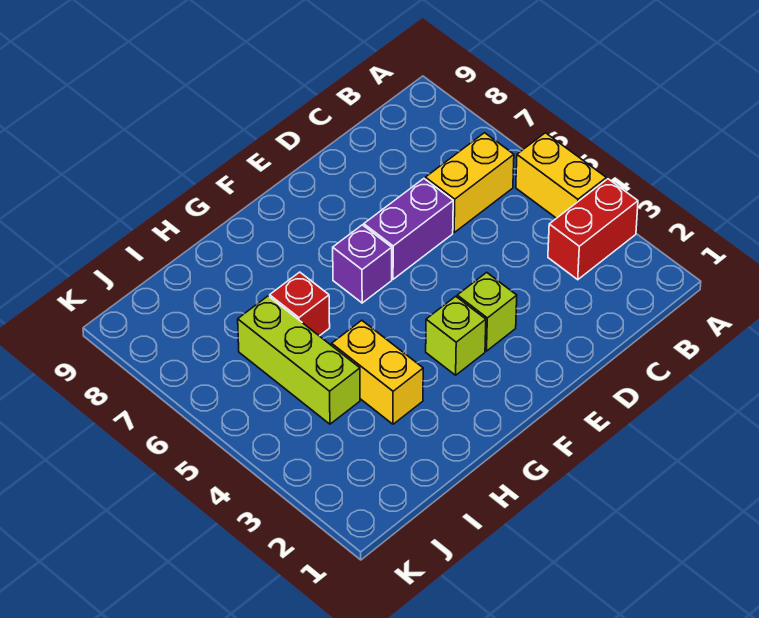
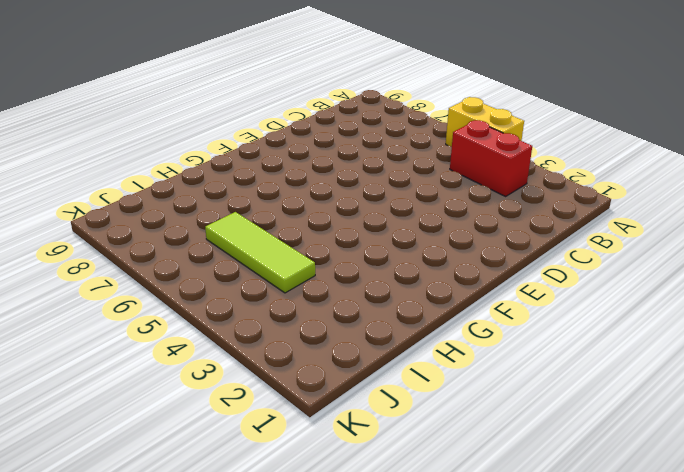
red 1x2 brick [450,120,532,196] -> red 1x2 brick turned to [548,179,638,280]
lime 1x3 tile [205,212,315,293] -> lime 1x3 brick [238,296,360,424]
none -> yellow 1x2 brick [425,133,514,233]
none -> purple 1x2 brick [364,179,453,279]

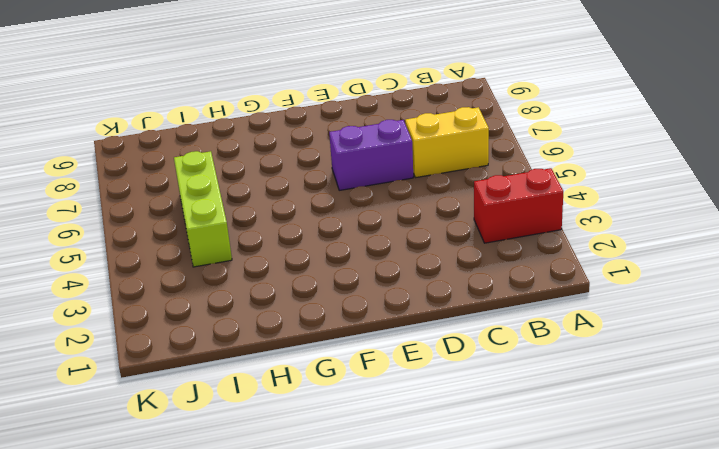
none -> yellow 1x2 brick [516,133,606,218]
none -> lime 1x1 brick [457,272,517,351]

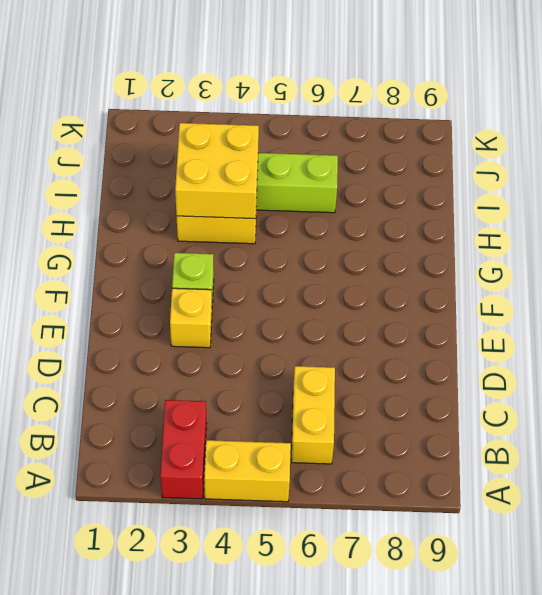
yellow 1x1 brick [170,288,212,348] -> lime 1x1 brick [457,272,517,351]
yellow 2x2 brick [175,123,259,219] -> none
none -> purple 1x2 brick [364,179,453,279]
none -> purple 1x1 brick [333,225,392,303]

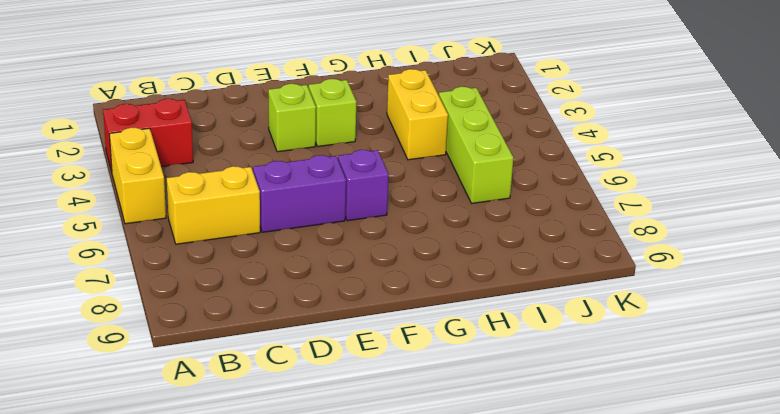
none -> red 1x1 brick [270,272,330,336]

